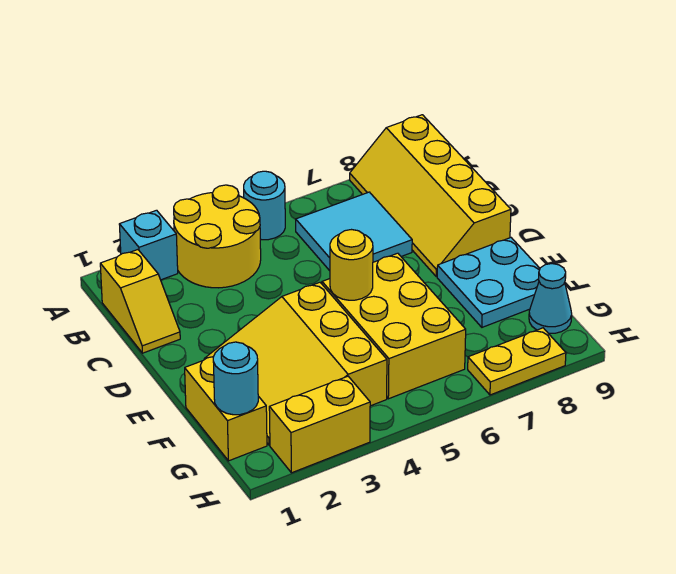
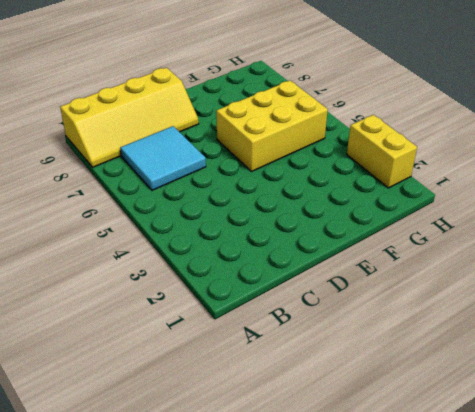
none -> cyan 1x1 brick [119,210,178,280]
none -> yellow 2x2 round brick [174,185,261,288]
none -> cyan 1x1 round brick [244,171,285,240]

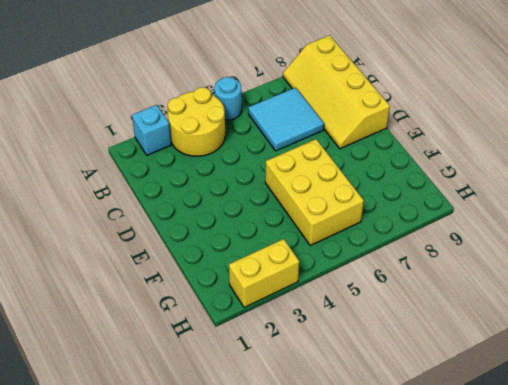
none -> yellow 1x2 slope [100,250,180,353]
none -> yellow 3x3 slope [204,282,387,445]
none -> cyan 2x2 plate [437,238,540,327]

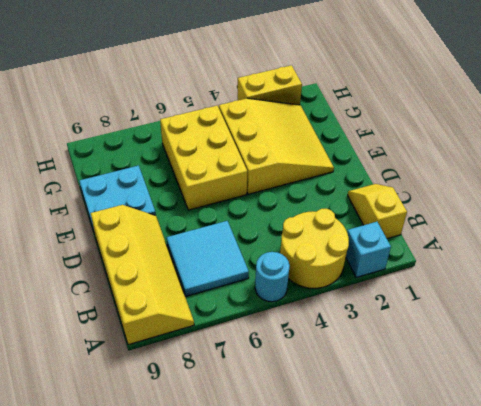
none -> yellow 1x2 brick [185,357,267,461]
none -> cyan 1x1 cone [529,264,572,334]
none -> yellow 1x2 plate [468,328,566,395]

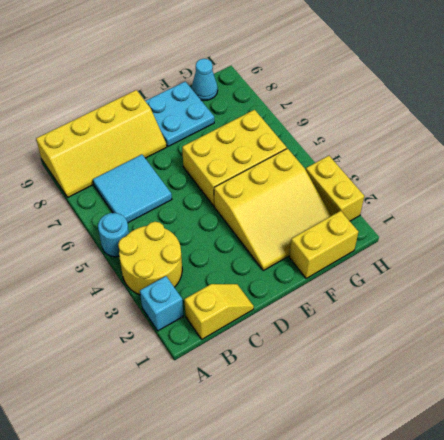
none -> yellow 1x2 plate [468,328,566,395]
none -> yellow 1x1 round brick [330,230,373,300]
none -> cyan 1x1 round brick [213,342,258,415]

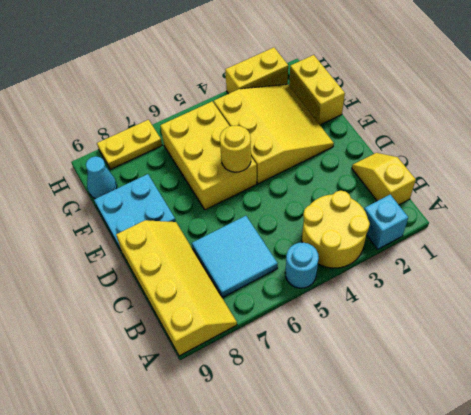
none -> cyan 1x1 round brick [213,342,258,415]

